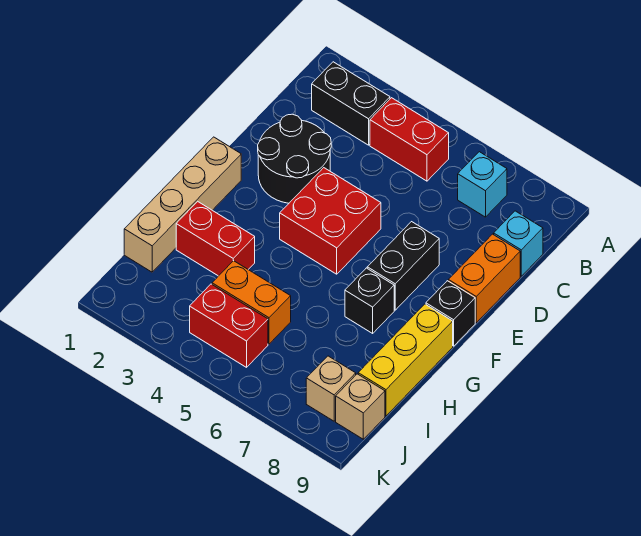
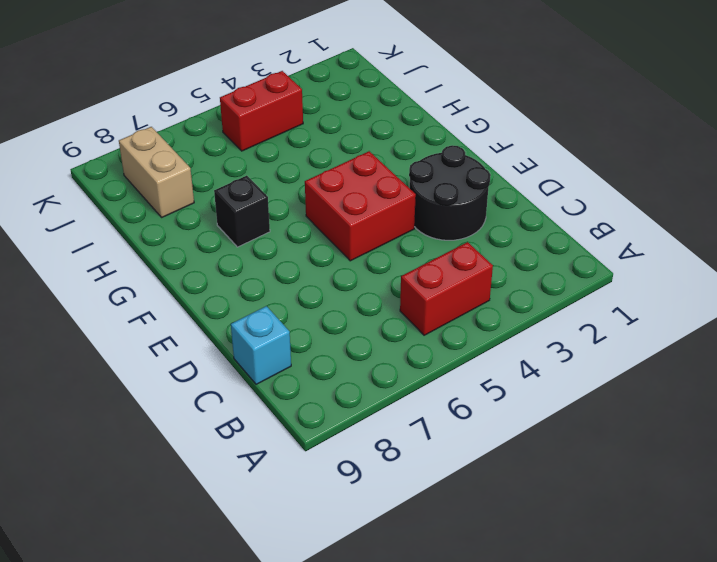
tan 1x2 brick [119,127,194,217] -> tan 1x1 brick [306,356,356,421]
none -> black 1x2 brick [312,62,390,145]
none -> cyan 1x1 brick [458,152,507,217]
none -> orange 1x2 brick [448,234,520,323]

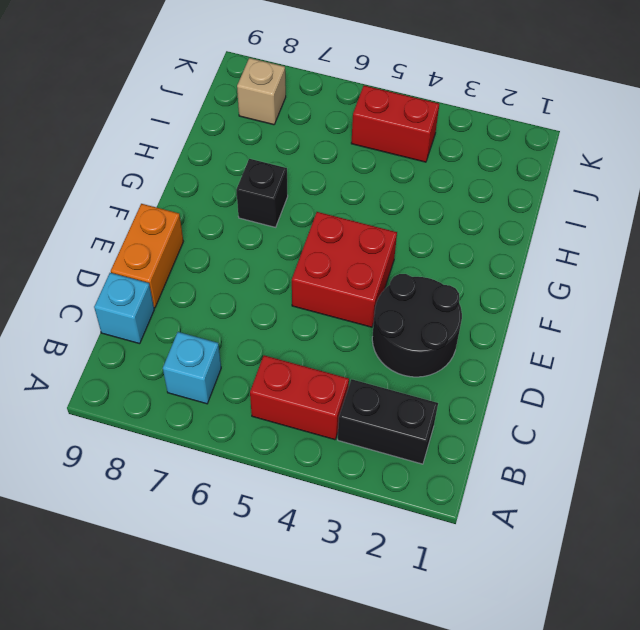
none -> black 1x2 brick [367,222,439,310]
none -> tan 1x4 brick [124,137,241,272]
none -> black 1x1 brick [426,281,475,346]

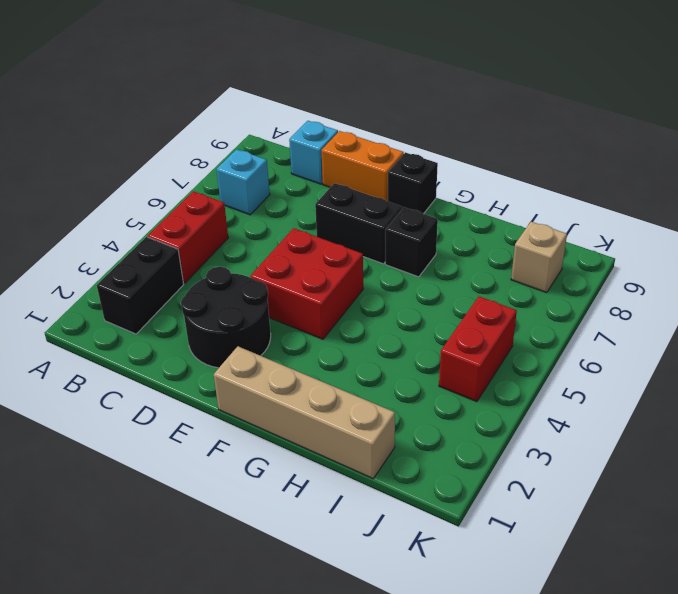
none -> yellow 1x3 brick [358,304,453,416]
none -> red 1x2 brick [176,202,255,276]
none -> orange 1x2 brick [212,261,291,344]

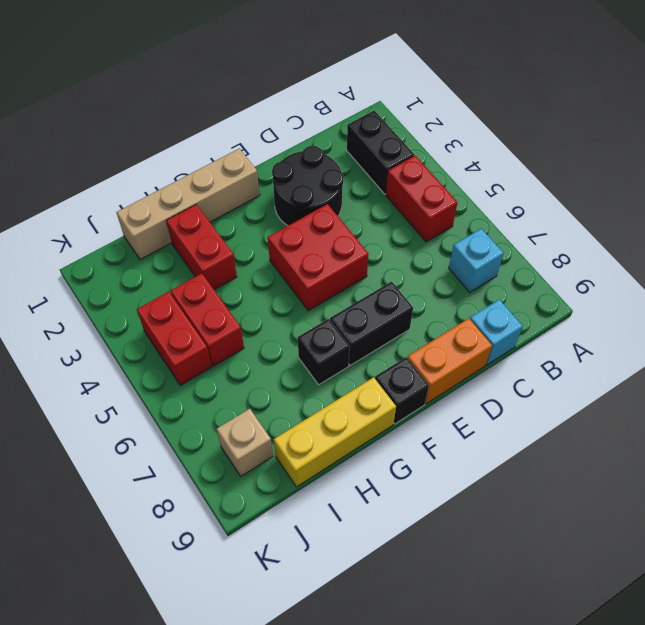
red 1x2 brick [171,273,244,366] -> orange 1x2 brick [212,261,291,344]
none -> tan 1x1 brick [336,374,385,439]

